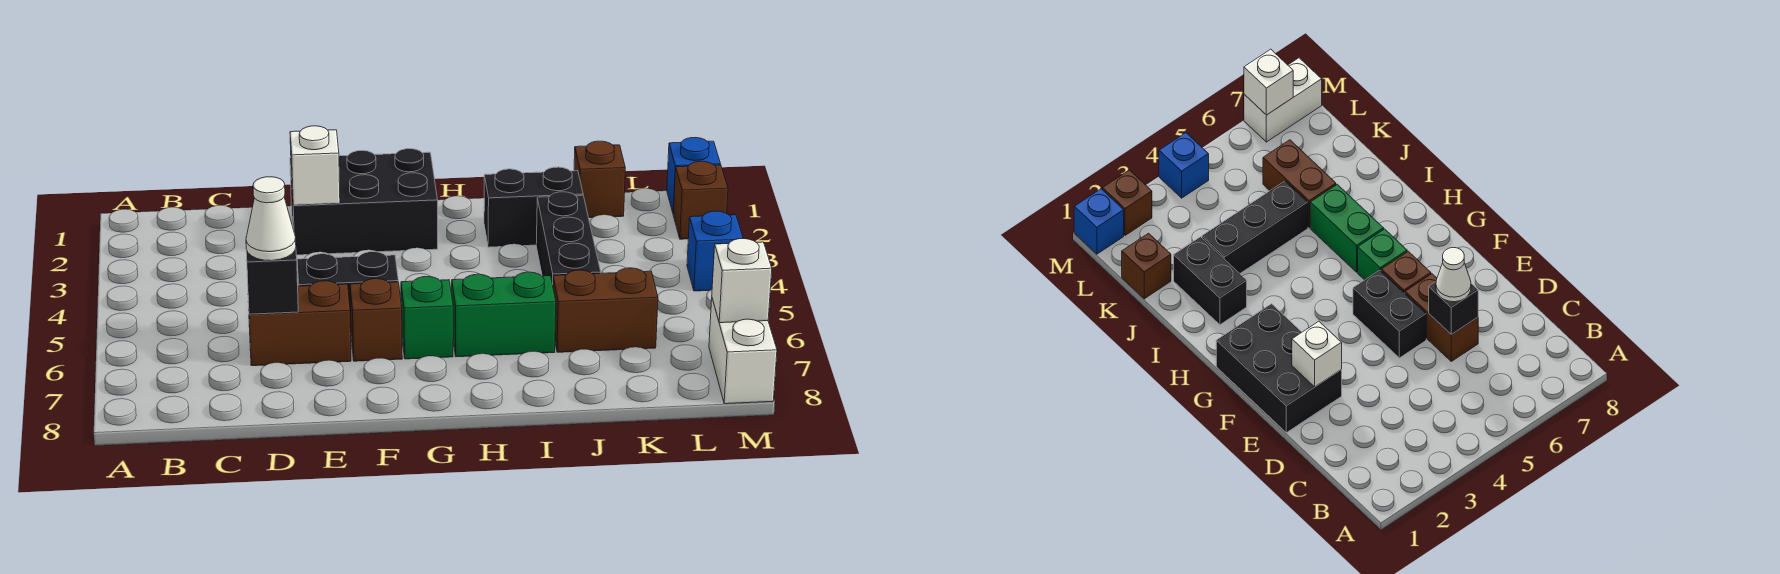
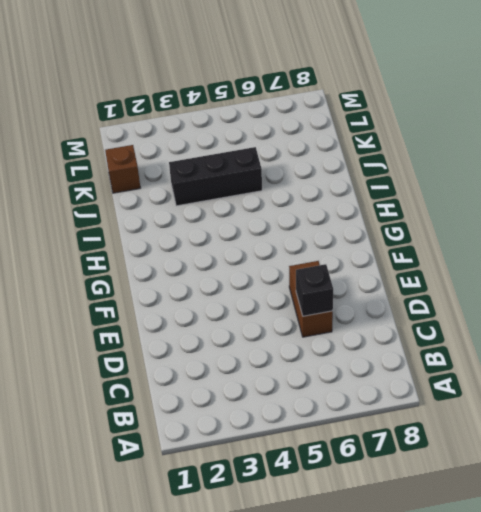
none -> black 2x3 brick [290,149,438,255]
none -> black 1x2 brick [297,252,398,329]
none -> brown 1x1 brick [350,279,402,361]

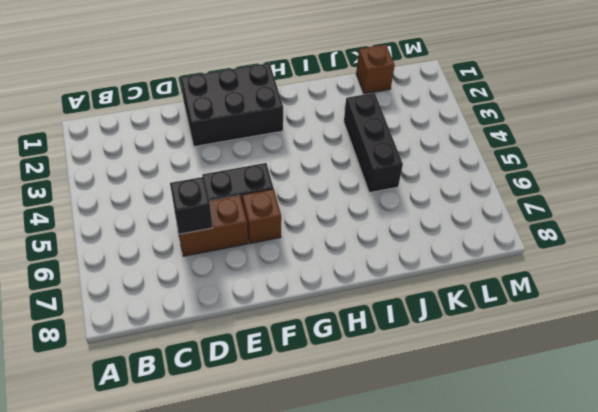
none -> green 1x1 brick [401,277,453,359]
none -> green 1x2 brick [452,272,556,357]
none -> black 1x2 brick [484,167,583,247]

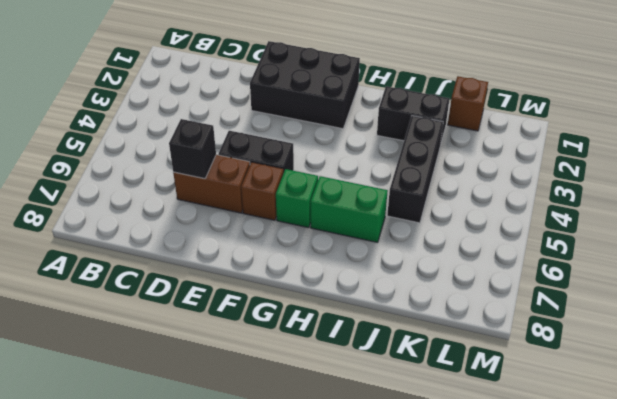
none -> brown 1x2 brick [553,268,658,352]
none -> blue 1x1 brick [667,138,721,214]
none -> brown 1x1 brick [673,161,728,239]

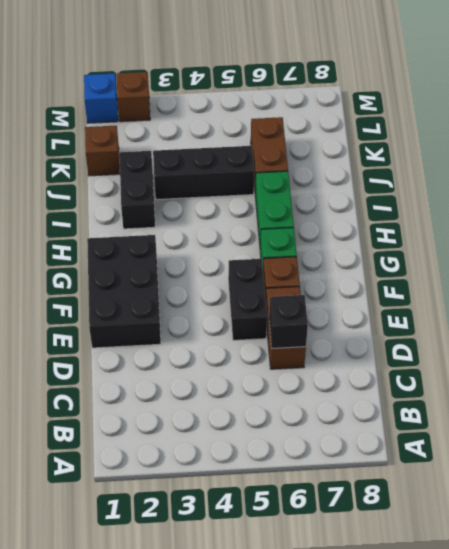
none -> blue 1x1 brick [687,211,743,291]
none -> white 1x2 brick [709,299,777,404]
none -> white 1x1 brick [290,126,340,205]

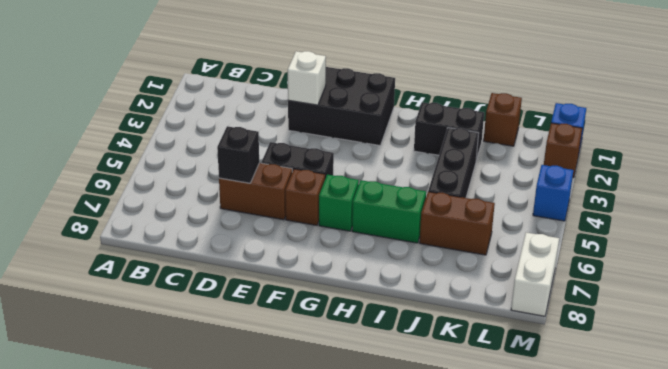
none -> white 1x1 brick [712,239,772,323]
none -> white 1x1 cone [246,177,296,261]

